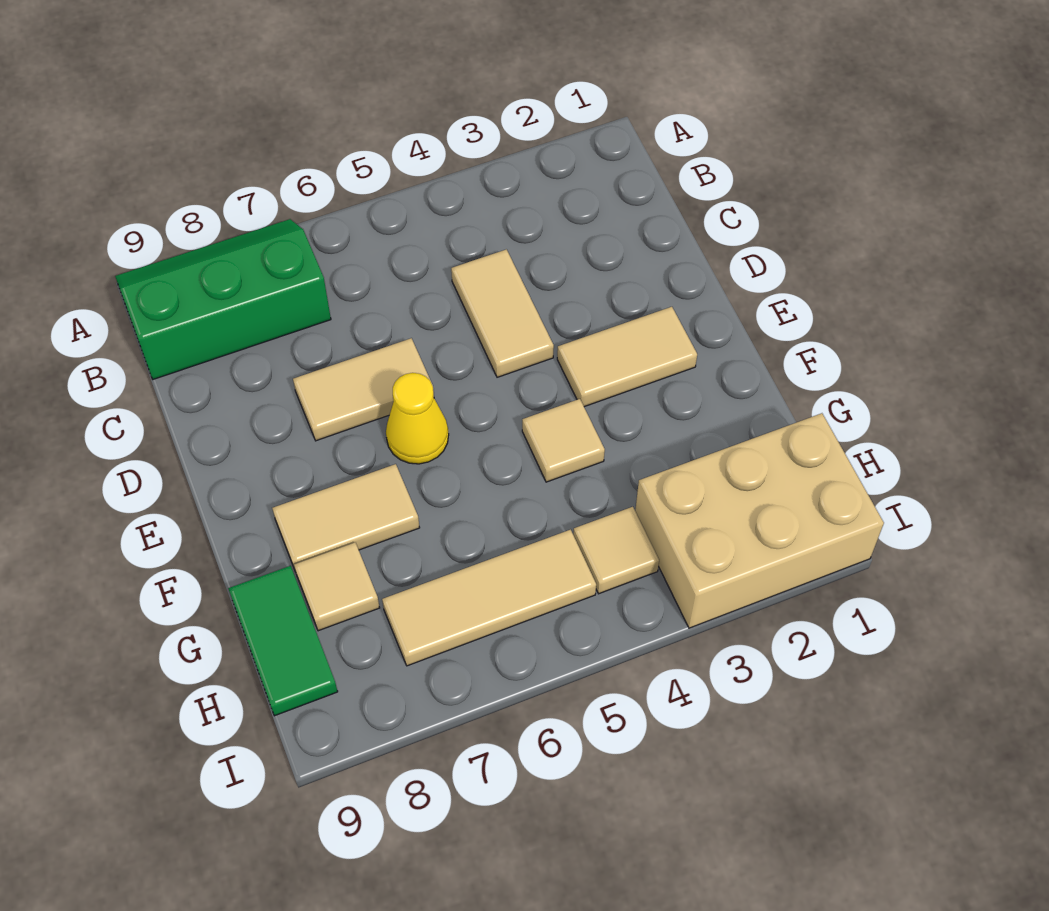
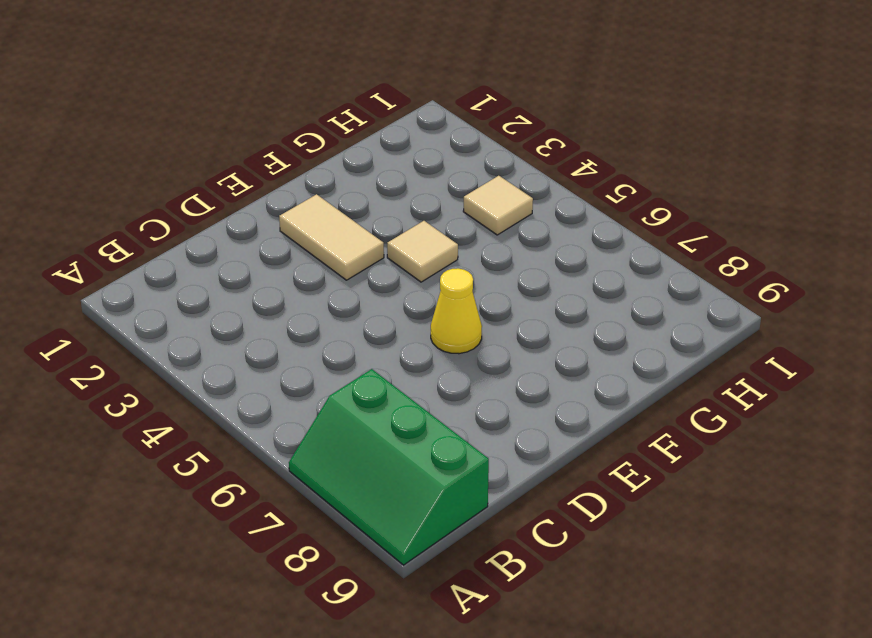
none -> tan 1x2 tile [451,249,554,377]
none -> tan 1x2 tile [293,338,434,441]
none -> tan 1x2 tile [272,464,420,572]

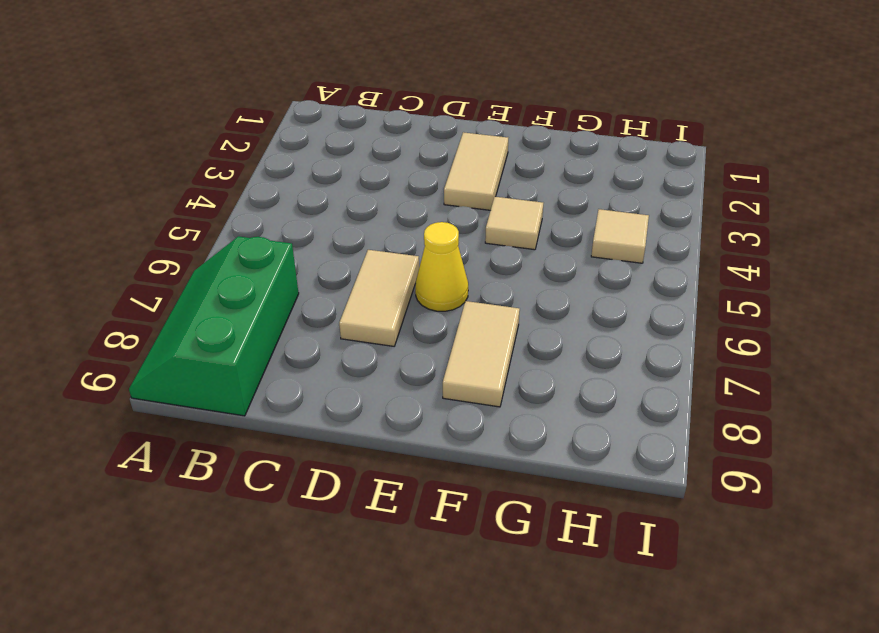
none -> tan 1x2 tile [451,249,554,377]
none -> tan 1x1 tile [294,543,380,631]
none -> green 1x2 tile [228,566,338,716]

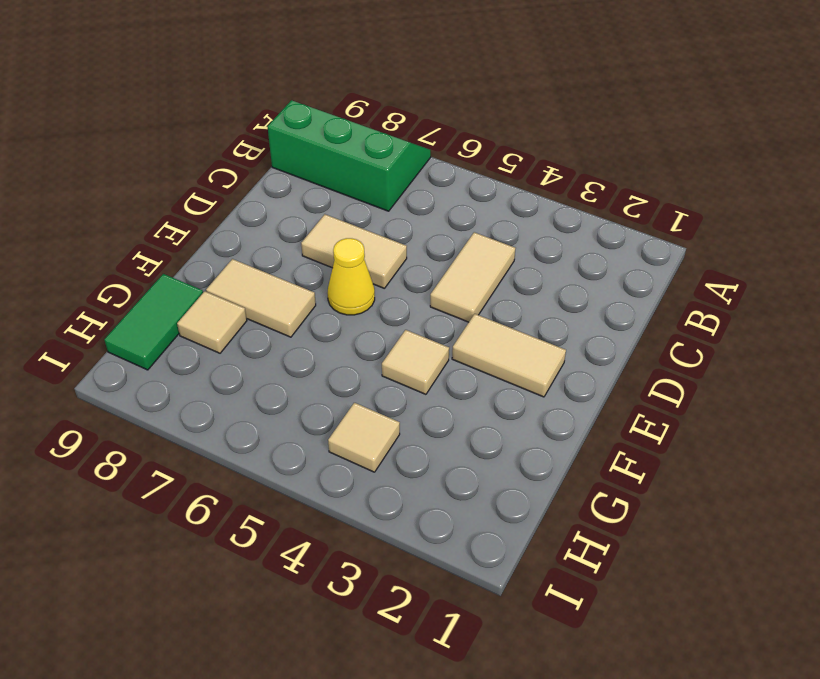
none -> tan 2x3 brick [635,413,884,628]
none -> tan 1x3 tile [382,530,596,666]

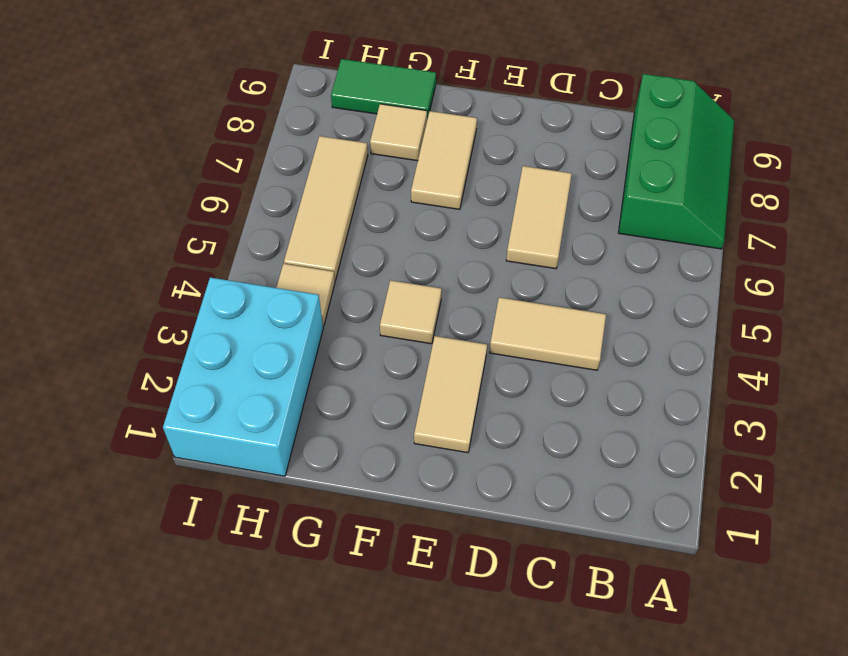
cyan 2x3 brick [163,278,323,476] -> tan 2x3 brick [635,413,884,628]
none -> yellow 1x1 cone [386,373,449,464]

